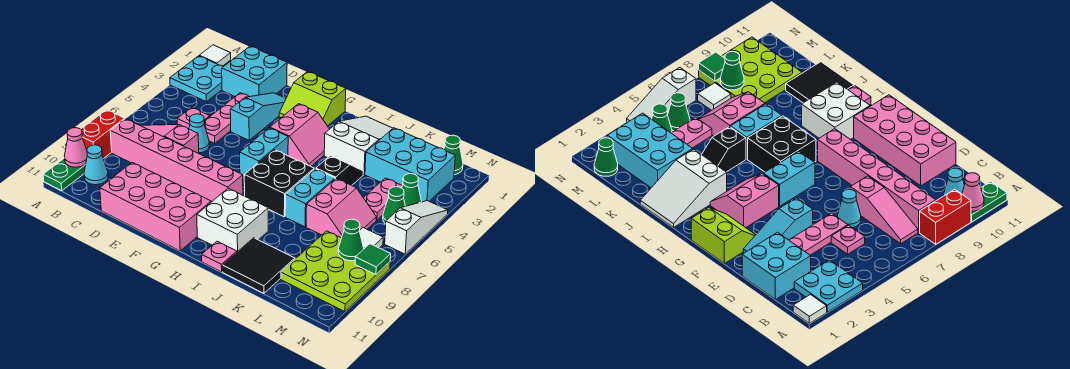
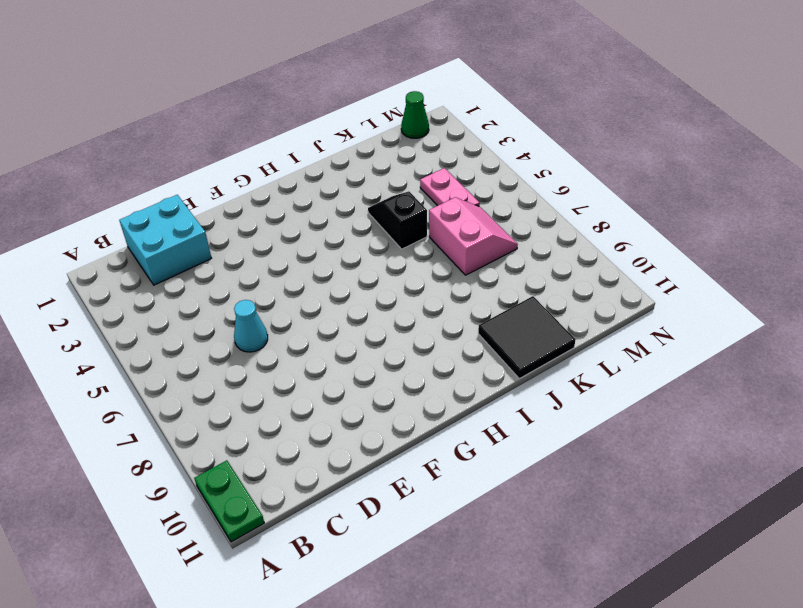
none -> white 1x1 tile [199,45,231,66]
none -> cyan 2x2 plate [170,56,224,102]
none -> red 1x2 brick [81,110,124,159]
none -> pink 1x3 slope [142,124,199,153]

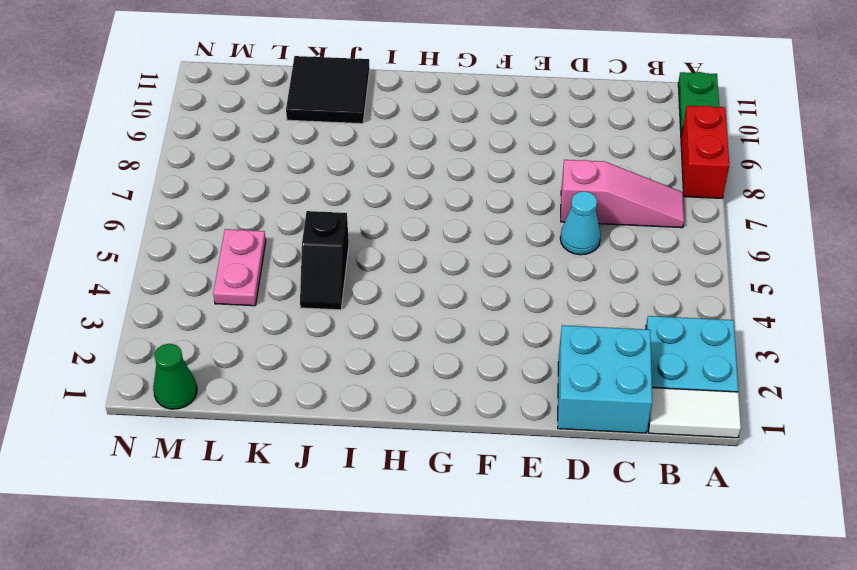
white 1x2 tile [649,388,741,438] -> white 1x1 tile [199,45,231,66]
none -> pink 1x6 brick [110,119,243,202]
none -> cyan 1x1 cone [84,145,108,185]
none -> pink 1x1 plate [177,107,210,129]
none -> pink 1x3 plate [204,93,249,144]

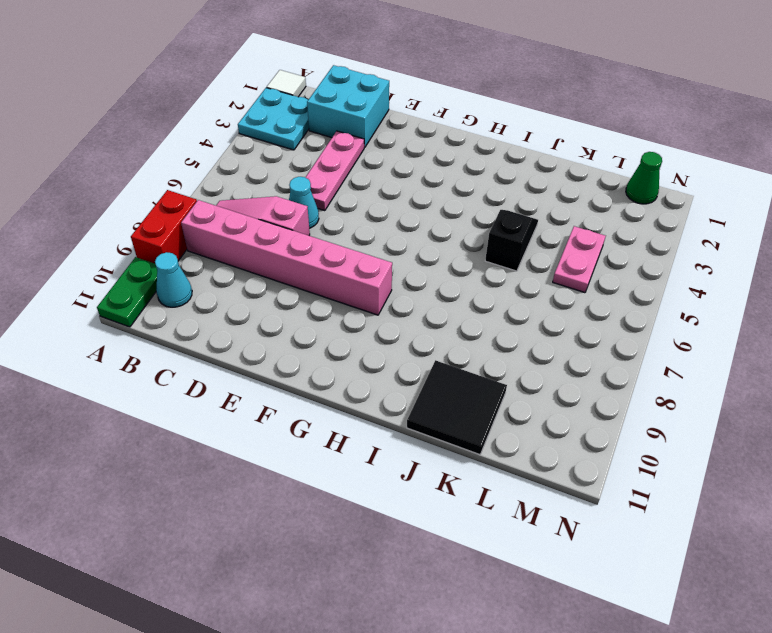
none -> pink 1x1 plate [177,107,210,129]
none -> pink 2x4 brick [100,163,211,251]
none -> cyan 1x3 slope [230,93,286,140]
none -> lime 2x2 slope [279,72,346,126]

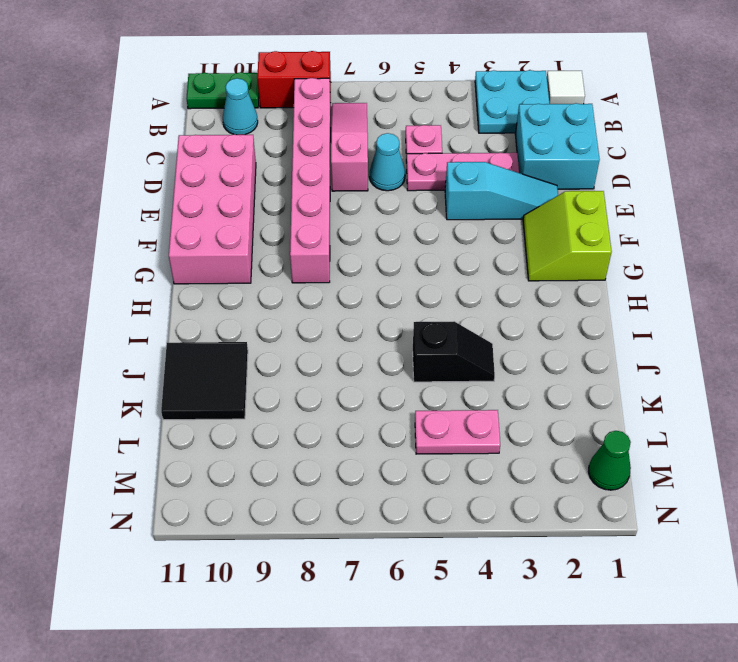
none -> pink 2x2 slope [270,104,329,166]
none -> cyan 1x2 brick [240,128,288,177]
none -> black 2x2 brick [244,150,314,217]
none -> white 2x2 brick [197,188,268,252]

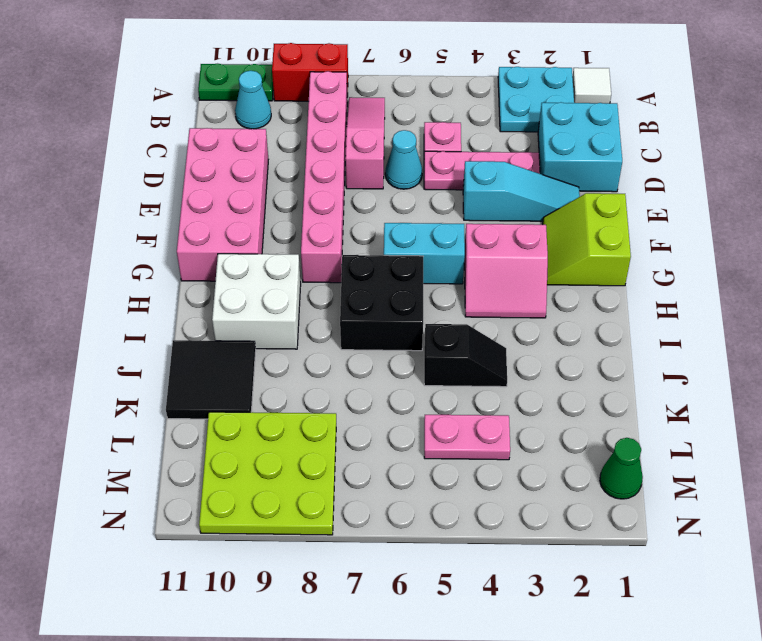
none -> white 2x3 slope [324,116,393,174]
none -> pink 1x1 plate [202,241,237,272]
none -> cyan 1x2 brick [285,169,335,227]
none -> cyan 2x3 brick [365,128,455,202]

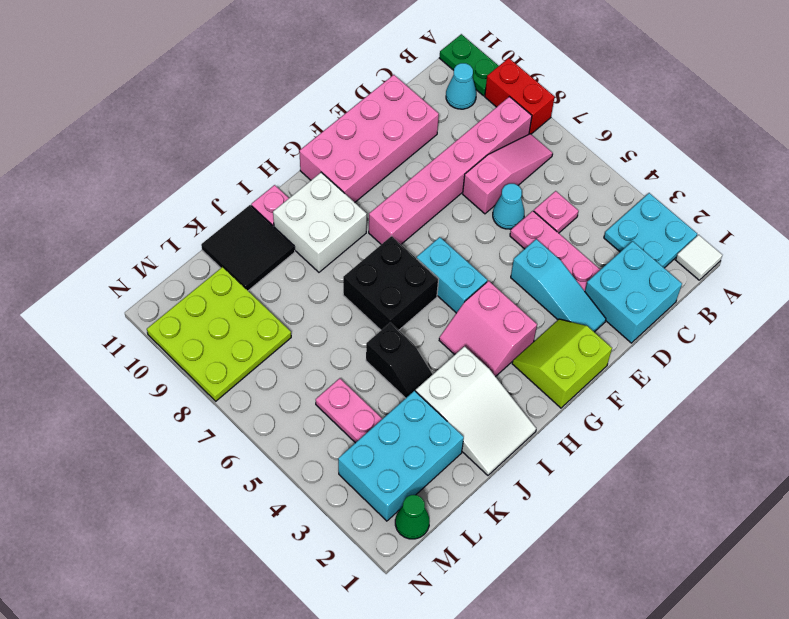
none -> cyan 1x2 brick [285,169,335,227]
none -> pink 2x2 slope [306,179,376,238]
none -> green 1x1 cone [402,174,422,206]
none -> green 1x1 cone [383,187,405,224]

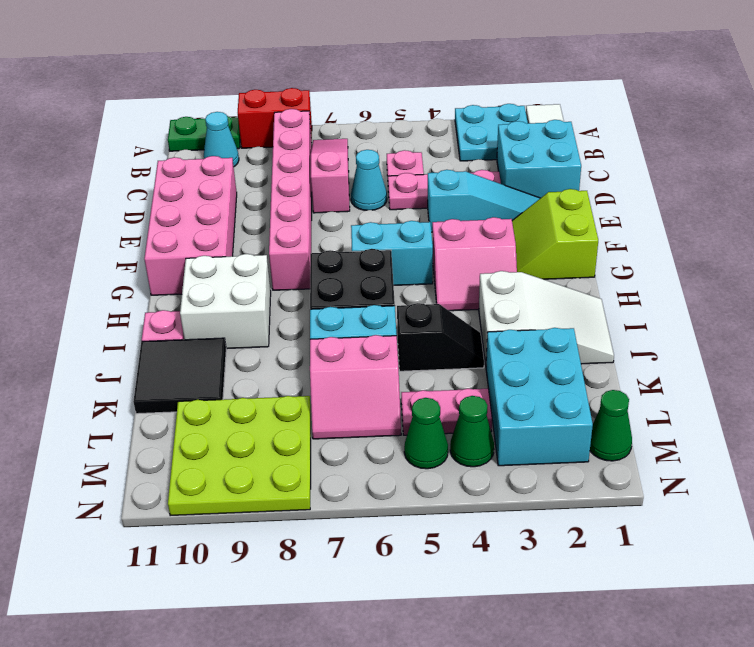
none -> white 1x1 tile [359,228,383,249]
none -> white 1x3 slope [385,201,448,254]
none -> pink 1x1 cone [65,128,87,167]
none -> green 1x1 cone [338,219,364,261]

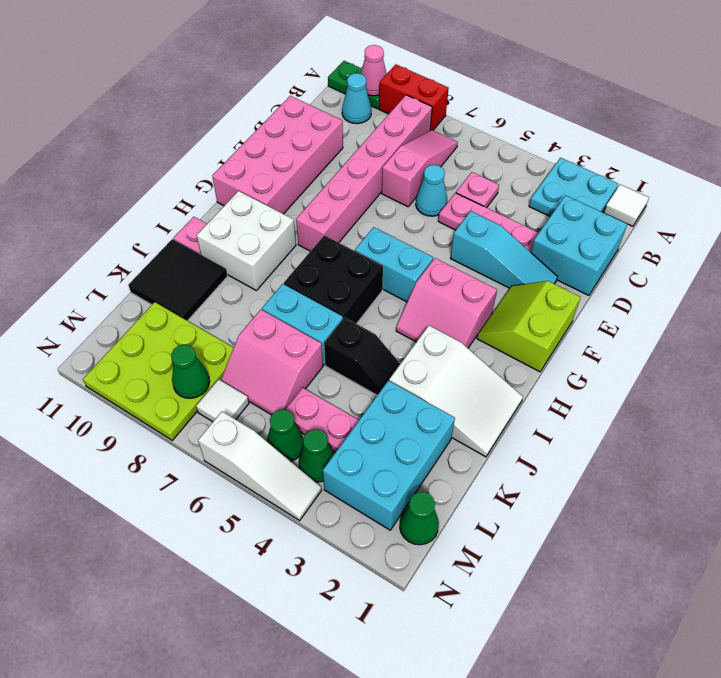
none -> green 1x1 tile [355,244,391,275]

